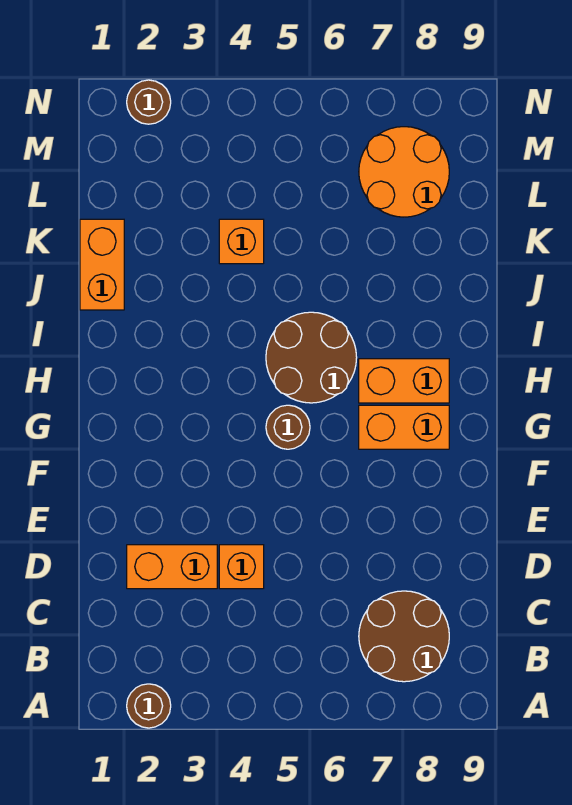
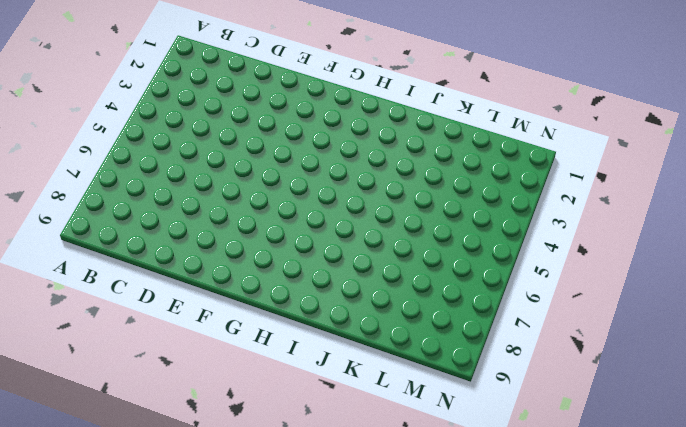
none -> brown 1x1 round brick [127,684,171,728]
none -> brown 2x2 round brick [359,591,449,682]
none -> orange 1x2 brick [127,545,217,589]

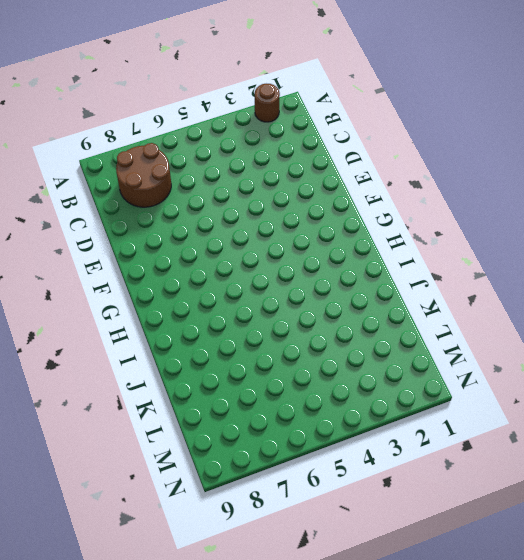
none -> orange 1x2 brick [127,545,217,589]
none -> orange 1x1 brick [219,545,264,589]
none -> brown 1x1 round brick [266,405,310,449]

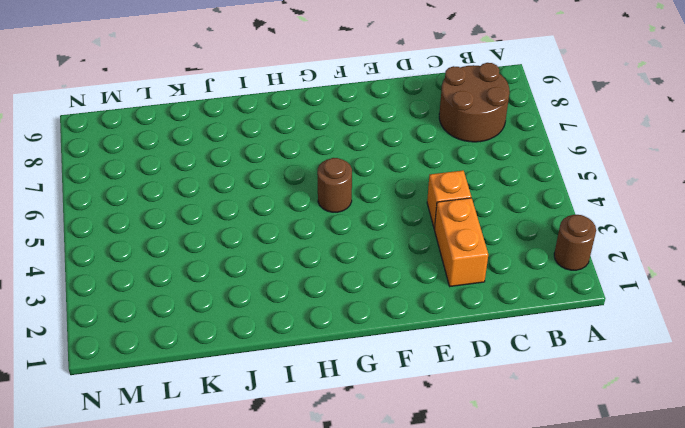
none -> orange 1x2 brick [359,405,449,449]
none -> brown 2x2 round brick [266,312,357,403]
none -> orange 1x2 brick [359,359,449,403]

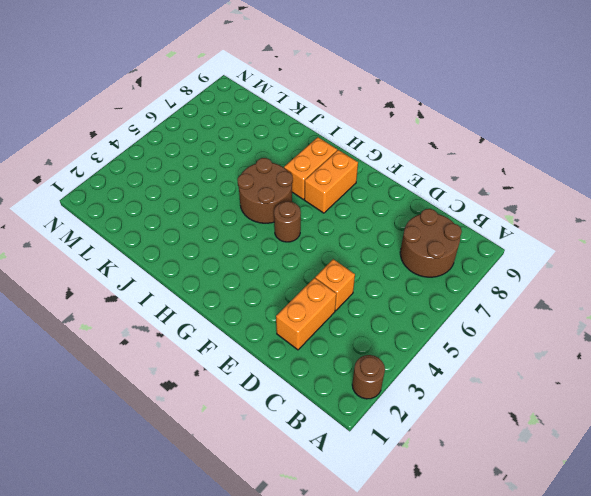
none -> orange 1x2 brick [80,219,124,310]
none -> orange 1x1 brick [219,219,264,264]
none -> orange 2x2 round brick [359,127,449,217]

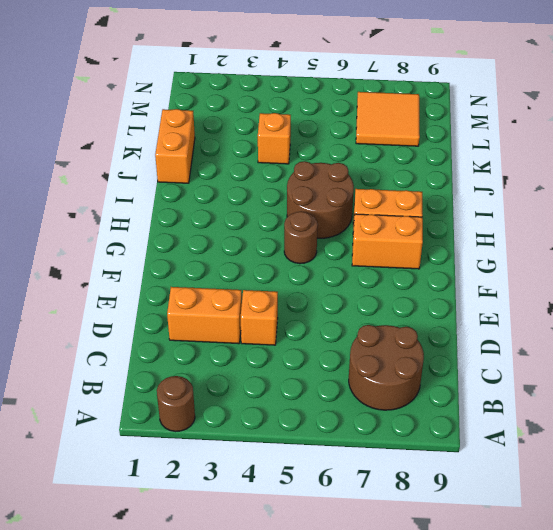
orange 2x2 tile [356,92,420,146] -> orange 2x2 round brick [359,127,449,217]
none -> brown 1x1 round brick [127,80,171,124]

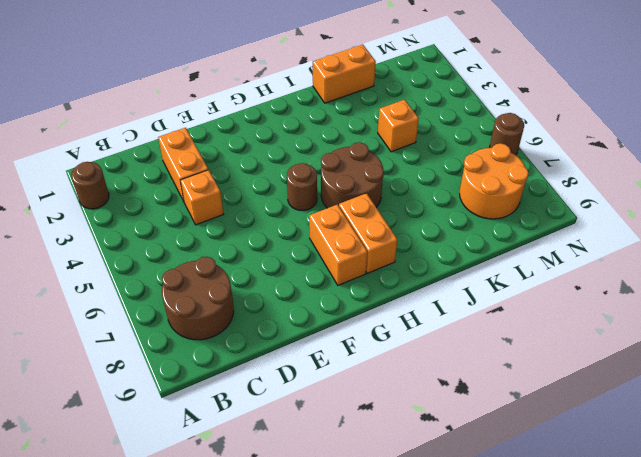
brown 1x1 round brick [490,113,524,155] -> brown 1x1 round brick moved to [127,80,171,124]

